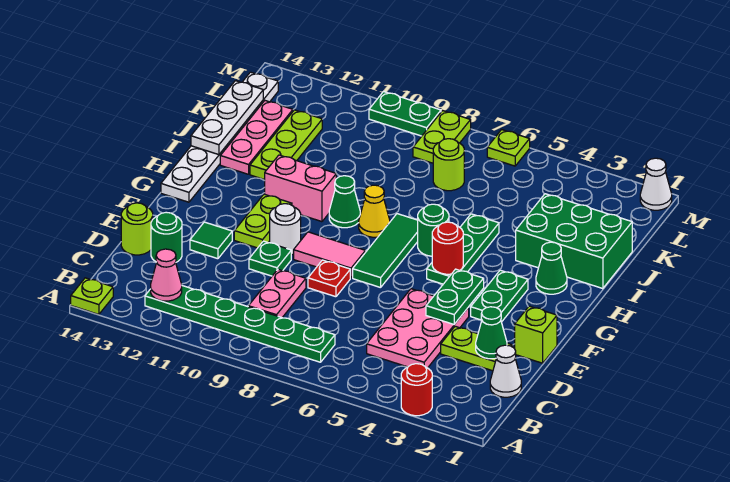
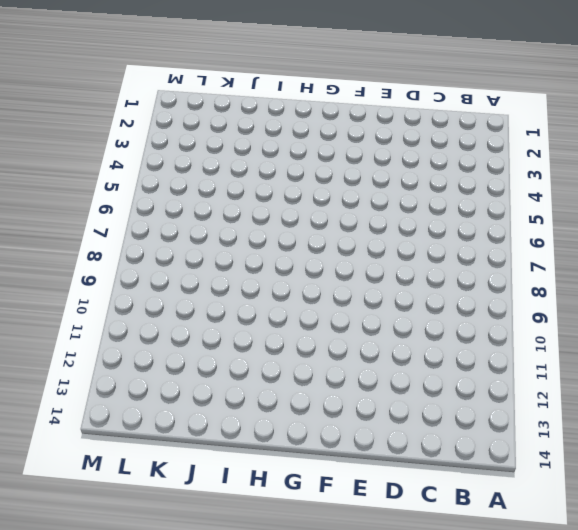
none -> red 1x1 round brick [401,364,432,416]
none -> lime 1x1 plate [71,278,113,314]
none -> green 1x6 plate [145,286,335,362]
none -> white 1x1 cone [490,345,521,397]

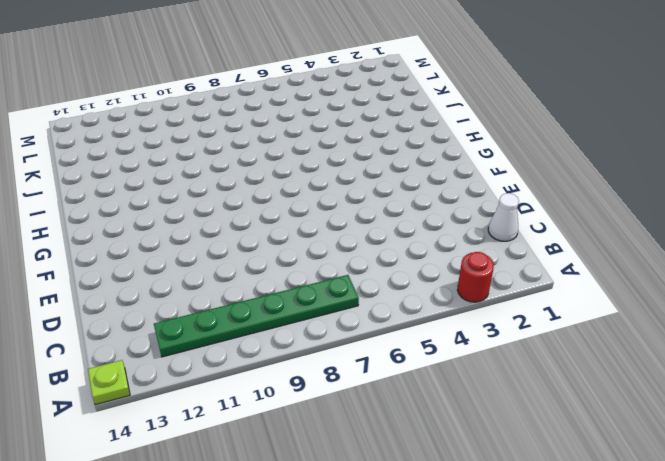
none -> pink 2x3 plate [367,289,469,368]
none -> pink 1x2 plate [248,269,306,318]
none -> lime 1x2 plate [441,326,513,371]
none -> green 1x1 round brick [151,212,182,262]

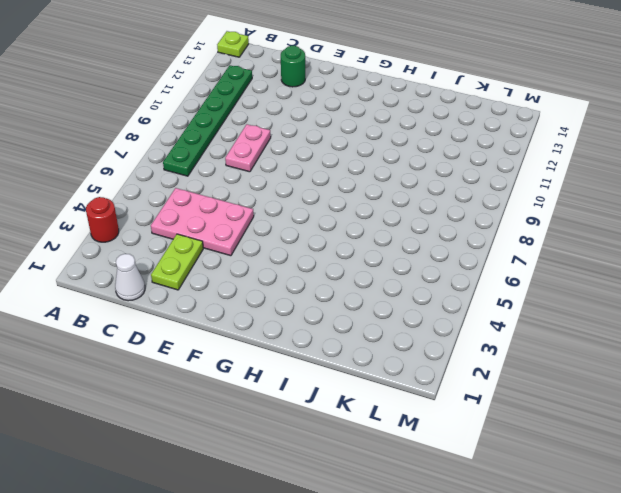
pink 1x2 plate [225,124,271,172] -> pink 1x2 plate turned to [248,269,306,318]
none -> lime 1x1 round brick [121,203,153,255]
none -> lime 1x1 brick [515,306,557,363]
none -> red 1x1 plate [308,260,350,297]
none -> green 1x1 plate [249,241,291,276]

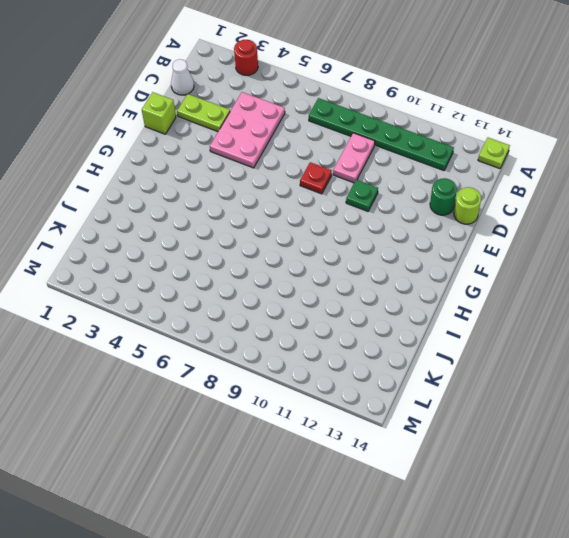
none -> green 1x1 tile [190,222,232,259]
none -> green 1x2 plate [471,270,528,322]
none -> green 1x3 tile [353,214,418,288]
none -> pink 1x2 tile [294,232,365,278]

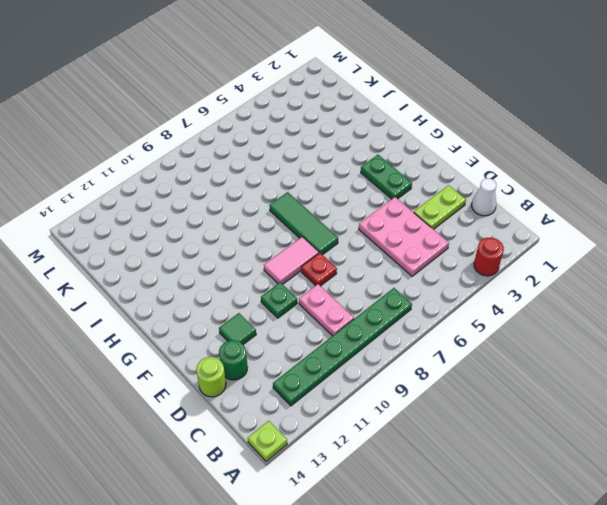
none -> lime 1x1 brick [515,306,557,363]
none -> white 1x1 round brick [270,204,301,255]
none -> lime 1x2 plate [234,194,292,248]
none -> green 1x3 plate [427,214,499,284]

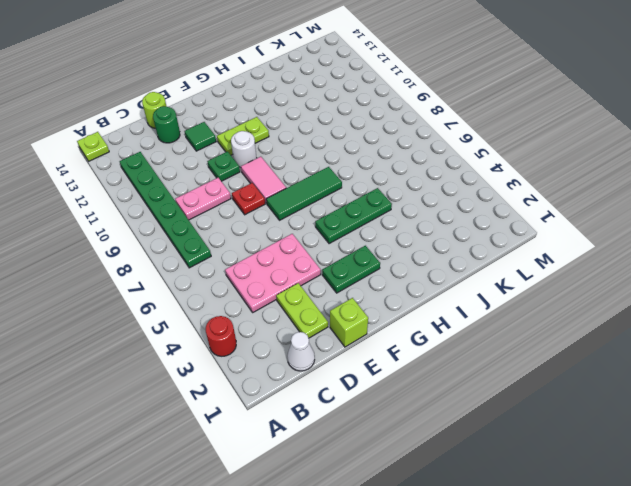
none -> white 1x6 plate [161,72,278,202]
none -> green 1x1 cone [536,242,567,294]
none -> green 1x1 round brick [418,204,449,256]
none -> yellow 1x1 cone [359,185,390,237]

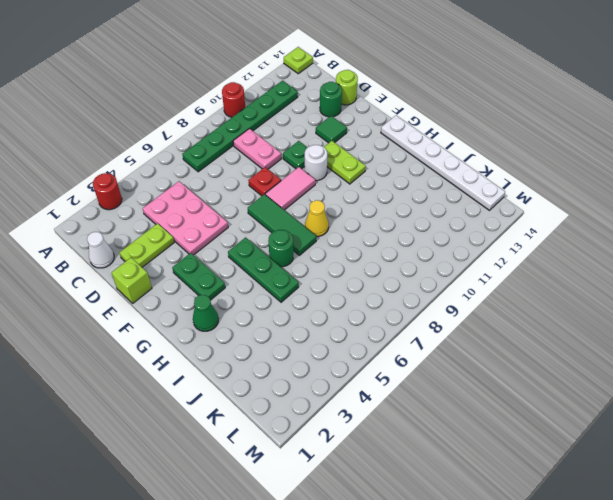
red 1x1 round brick [222,82,245,117] -> red 1x1 round brick moved to [432,222,463,274]
none -> green 1x1 cone [329,176,360,228]
none -> pink 1x2 brick [265,155,336,222]
none -> green 2x3 brick [516,194,632,289]
none -> lime 1x3 plate [250,110,322,180]

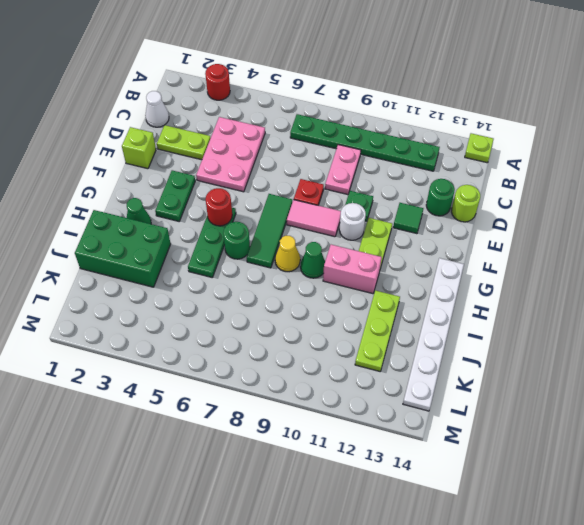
none -> pink 1x3 plate [220,101,293,174]
none -> lime 1x1 round brick [433,139,464,191]
none -> lime 1x2 plate [413,111,471,163]
none -> white 1x1 cone [640,158,672,210]

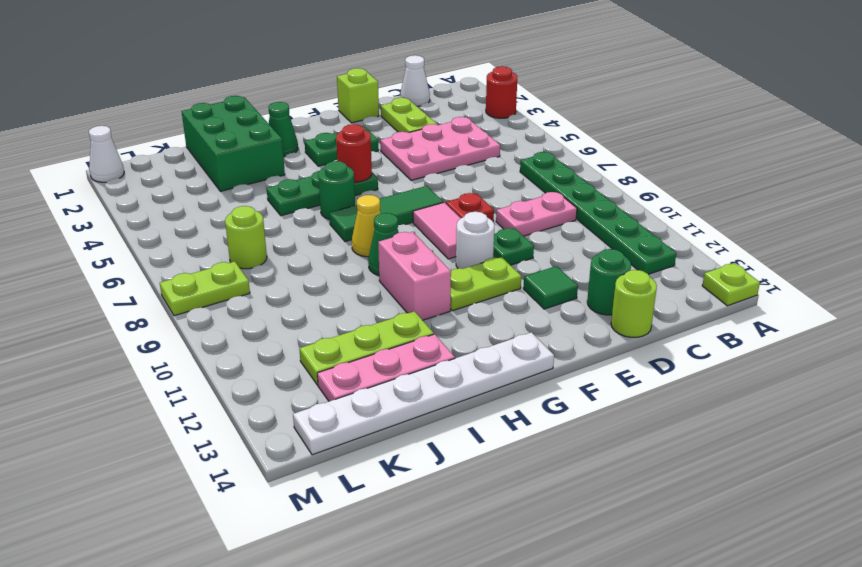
none -> lime 1x1 plate [487,130,530,166]
none -> green 1x2 plate [369,92,441,136]
none -> pink 1x1 cone [151,249,182,301]
none -> green 1x1 cone [476,307,507,359]

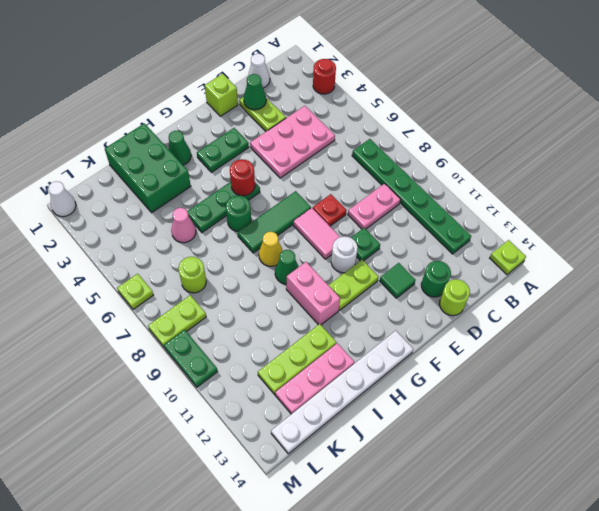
pink 1x1 cone [171,208,196,243] -> pink 1x1 cone moved to [151,249,182,301]
none -> green 1x2 plate [426,269,484,324]
none -> white 1x3 plate [191,81,263,155]

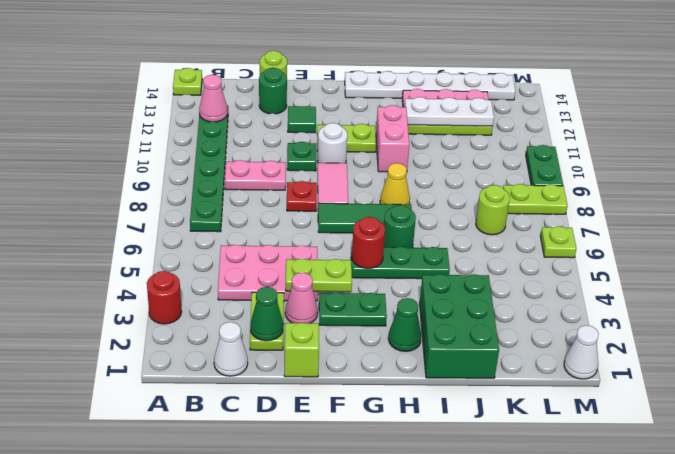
pink 1x1 cone [285,273,318,323] -> none
lime 1x2 plate [286,259,352,292] -> green 1x2 plate [426,269,484,324]
white 1x3 plate [405,97,494,126] -> white 1x3 plate moved to [191,81,263,155]
none -> green 1x1 cone [329,176,360,228]

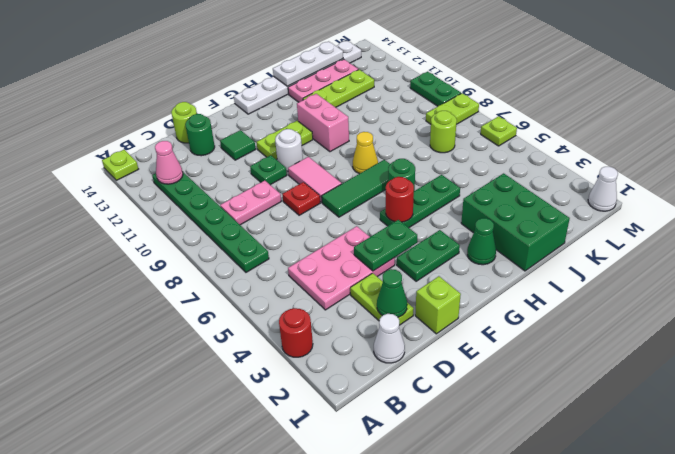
none -> green 1x1 cone [329,176,360,228]

